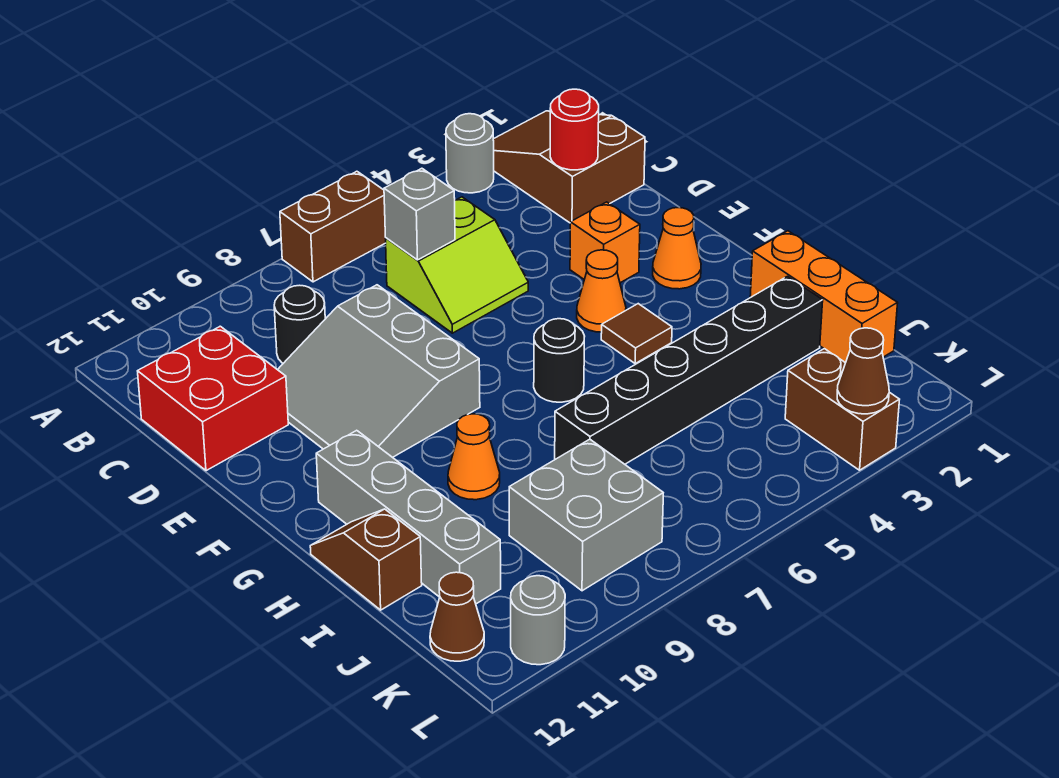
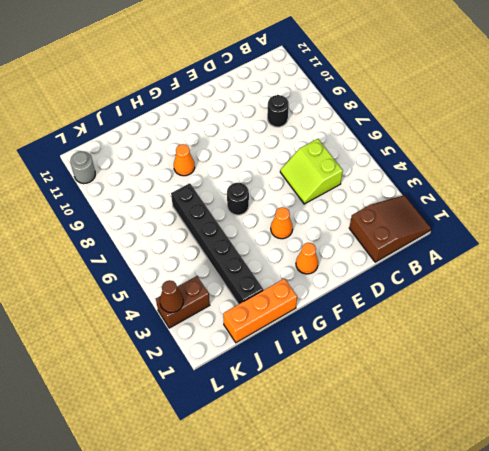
none -> grey 1x1 round brick [446,114,494,193]
none -> brown 1x2 brick [280,171,386,282]
none -> red 2x2 brick [138,326,288,471]

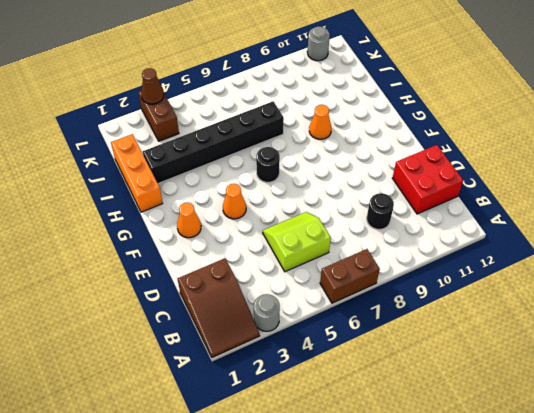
none -> grey 3x3 slope [278,285,480,457]
none -> orange 1x1 brick [570,202,640,283]
none -> brown 1x1 tile [601,304,672,363]

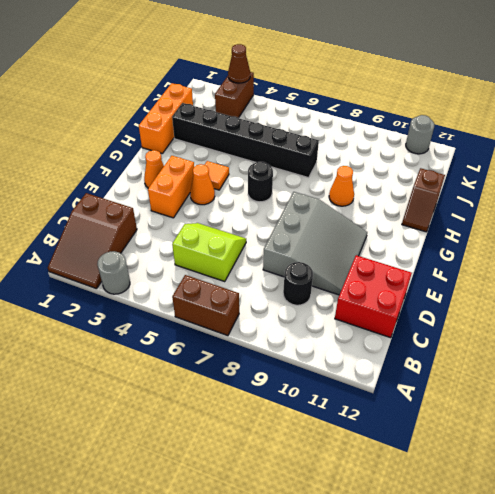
orange 1x2 brick [148,156,194,218] -> orange 1x1 brick [570,202,640,283]
orange 1x1 tile [205,161,229,190] -> brown 1x1 tile [601,304,672,363]
none -> grey 1x4 brick [316,430,501,604]
none -> grey 2x2 brick [509,439,663,591]
none -> brown 1x1 cone [430,572,484,661]

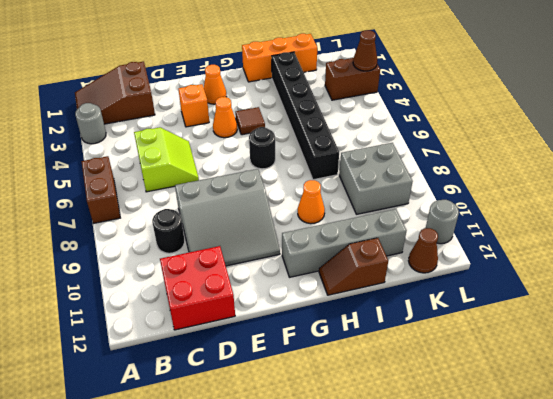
none -> red 1x1 round brick [550,89,599,170]
none -> grey 1x1 brick [384,168,455,260]

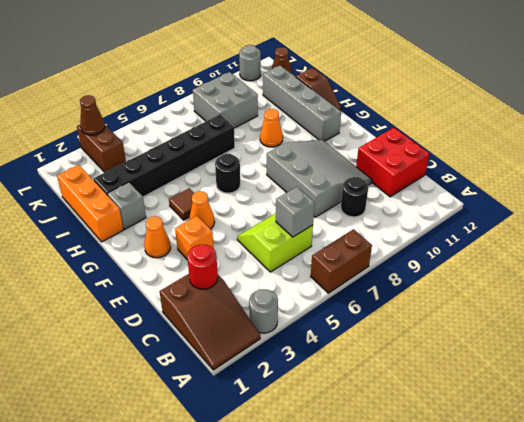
grey 1x1 brick [107,182,146,229] -> none

